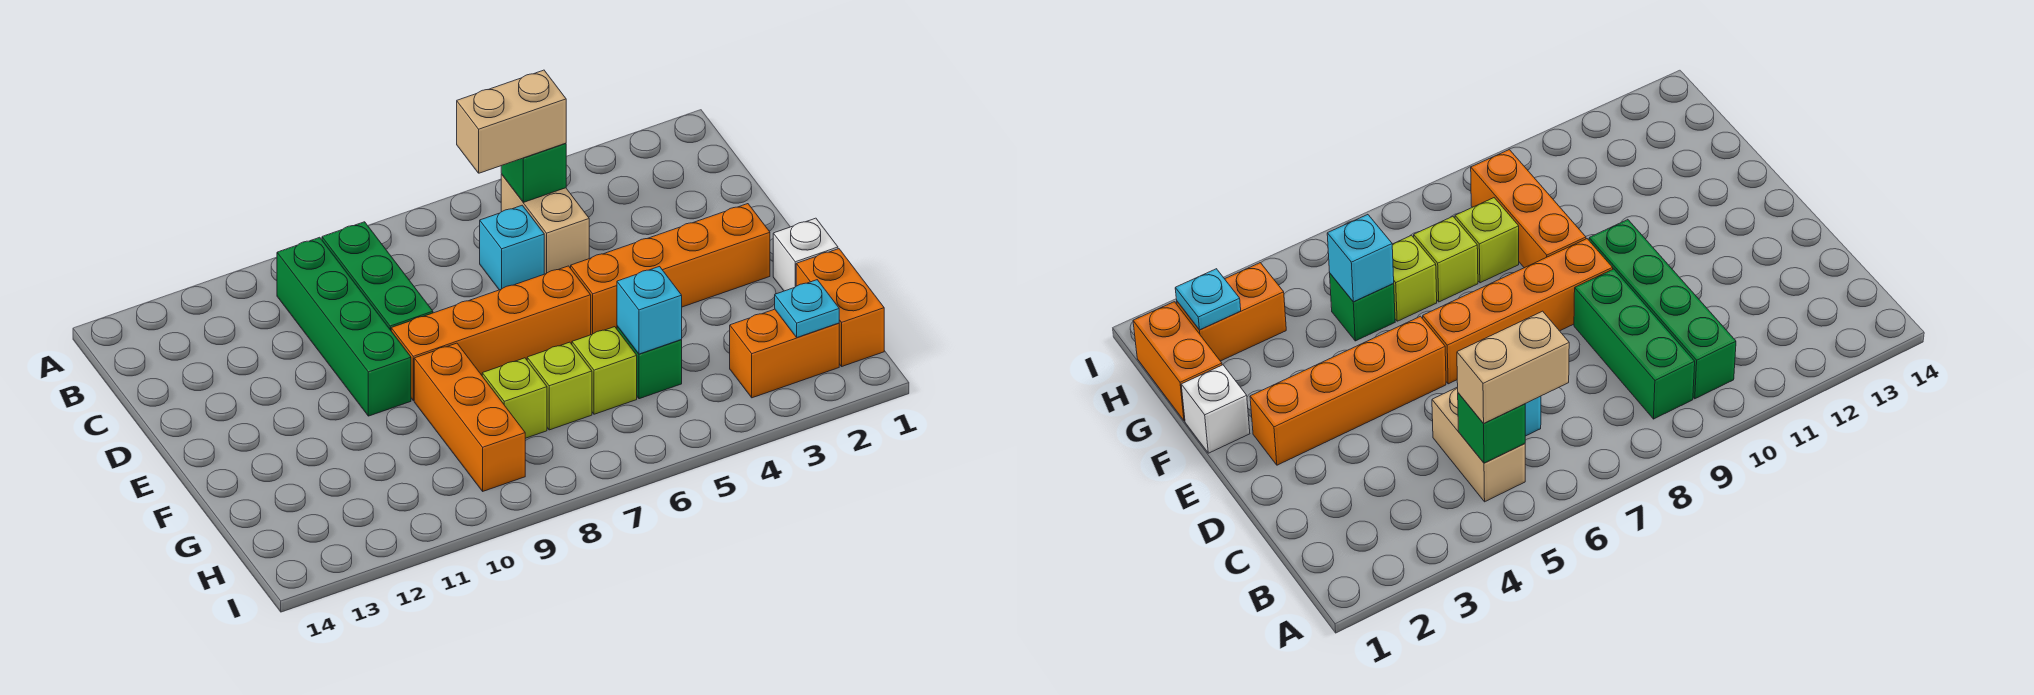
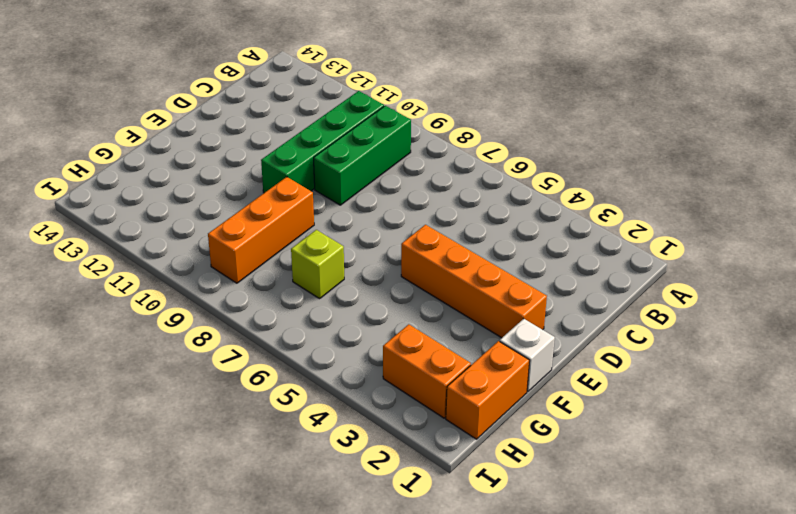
none -> tan 1x2 brick [501,174,589,274]
none -> cyan 1x1 brick [480,205,544,290]
none -> orange 1x4 brick [391,266,591,400]

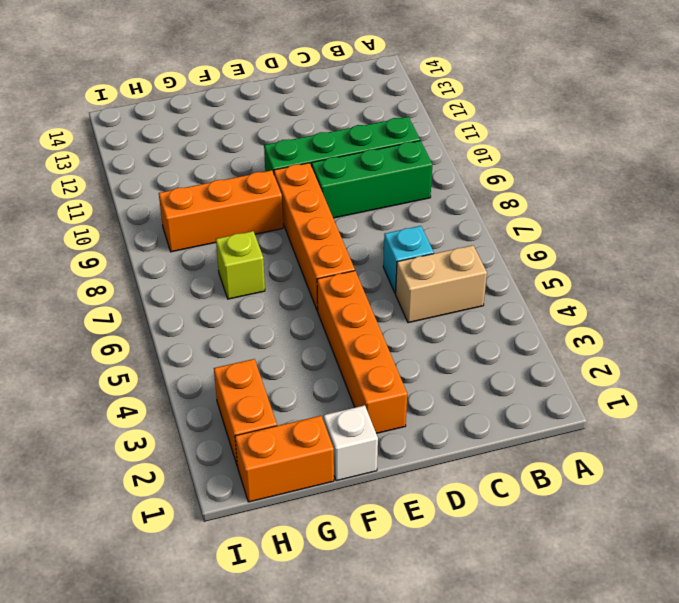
none -> green 1x1 brick [617,326,682,399]
none -> lime 1x1 brick [572,327,637,414]
none -> lime 1x1 brick [482,358,547,438]

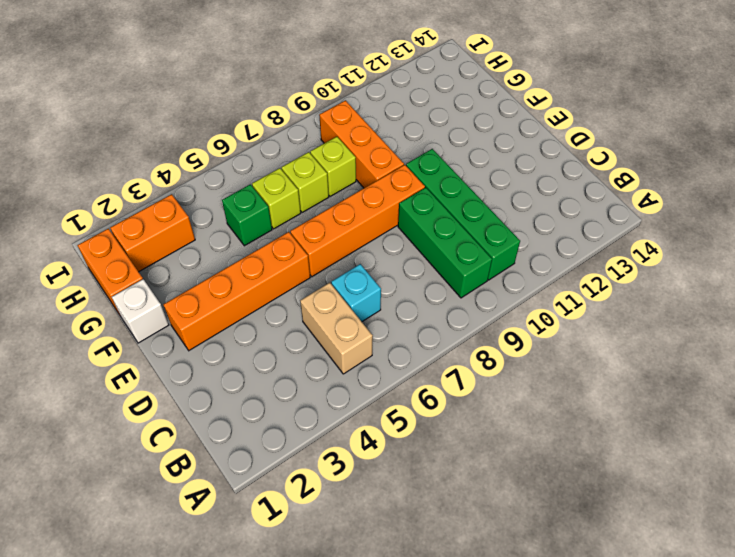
none -> green 1x1 brick [501,143,566,202]
none -> cyan 1x1 brick [617,267,682,354]
none -> cyan 1x1 plate [775,280,839,337]

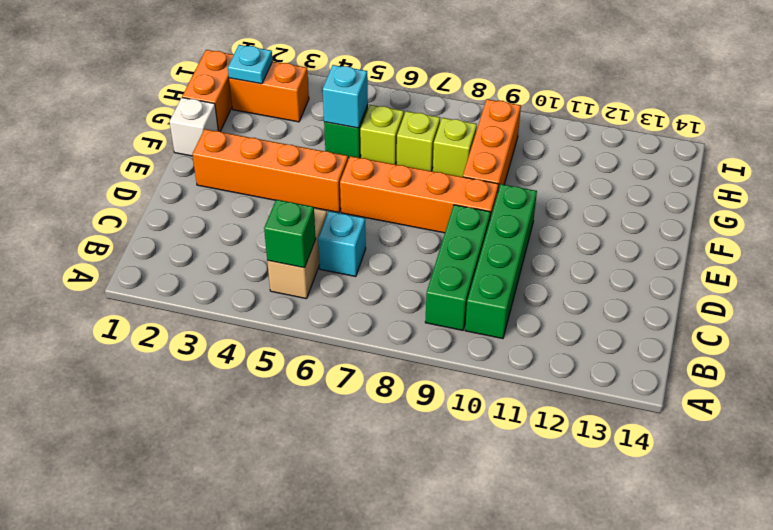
none -> tan 1x2 brick [457,70,566,173]

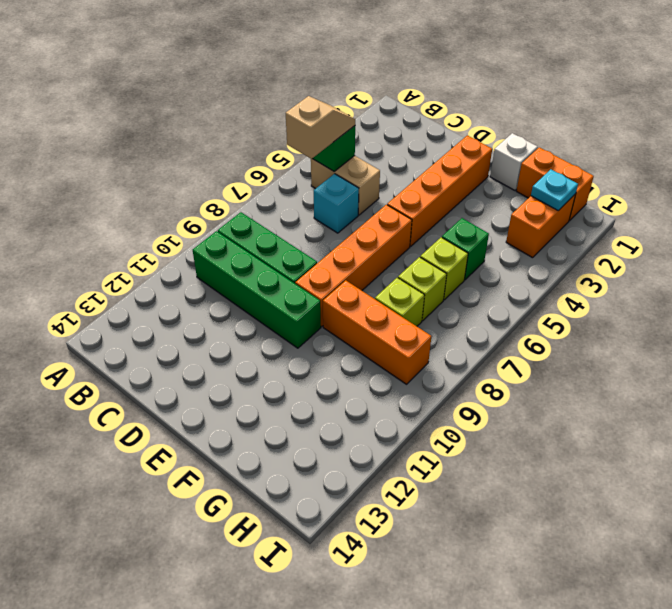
tan 1x2 slope [286,96,355,159] -> tan 1x2 brick [457,70,566,173]
none -> cyan 1x1 brick [617,267,682,354]

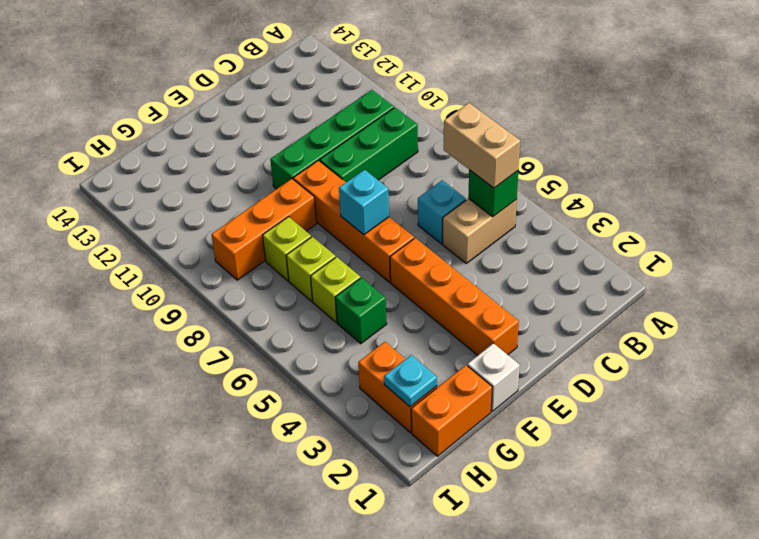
cyan 1x1 brick [339,170,389,235] -> cyan 1x1 brick moved to [617,267,682,354]

